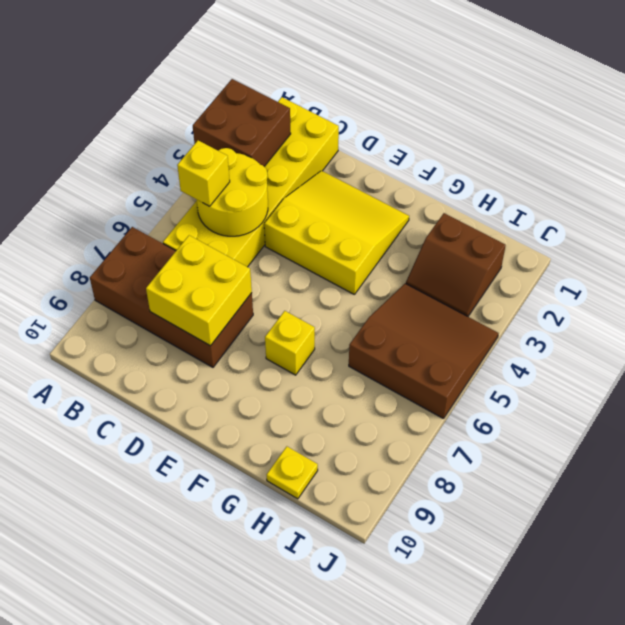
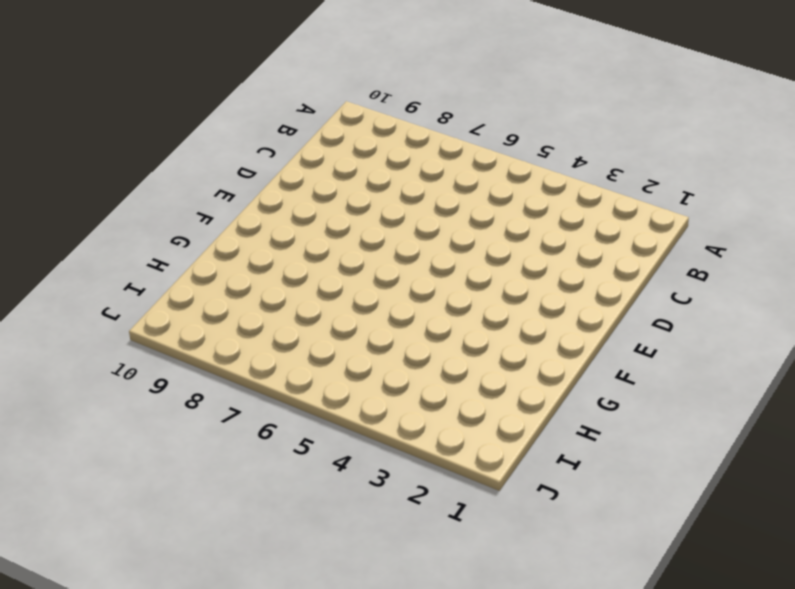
none -> brown 2x4 brick [90,227,253,367]
none -> yellow 2x6 brick [163,97,339,267]

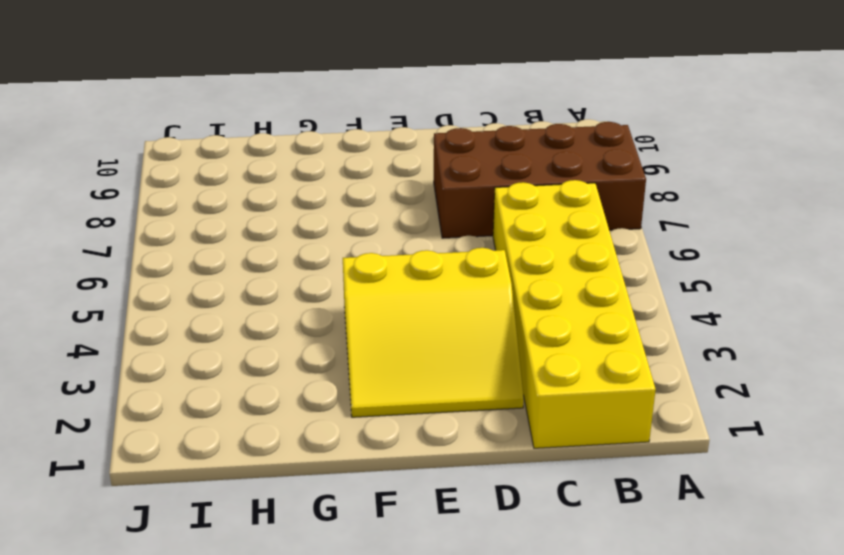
none -> yellow 1x1 brick [265,311,315,375]
none -> brown 2x2 slope [406,213,506,316]

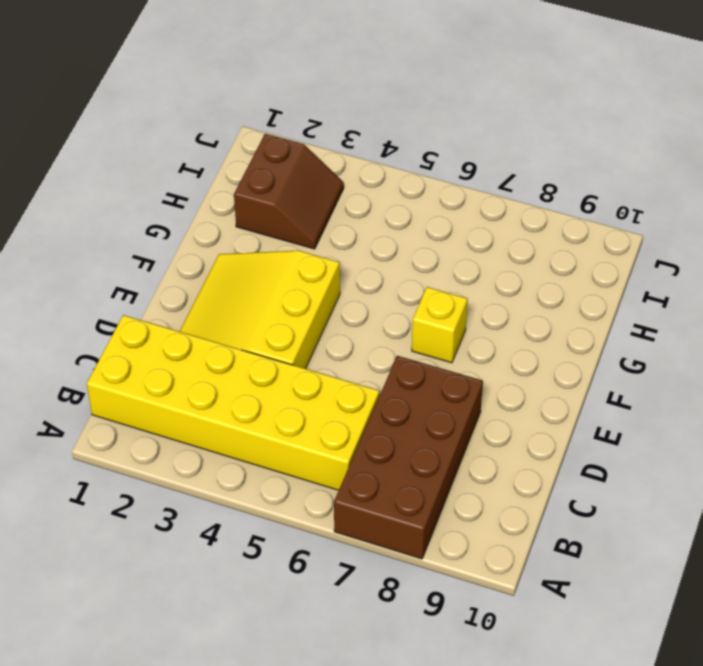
none -> brown 3x3 slope [349,283,498,419]
none -> yellow 1x1 plate [267,447,318,499]

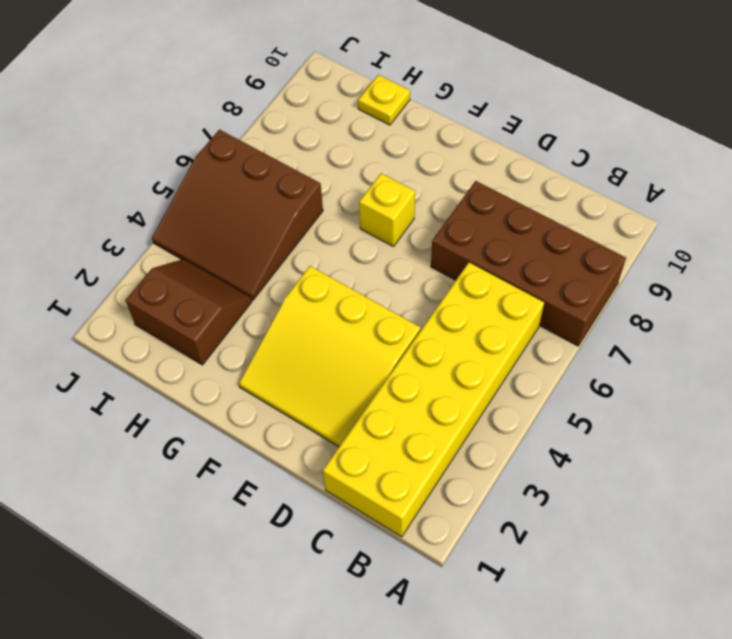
none -> brown 2x2 brick [193,79,291,167]
none -> yellow 2x2 round brick [197,148,268,236]

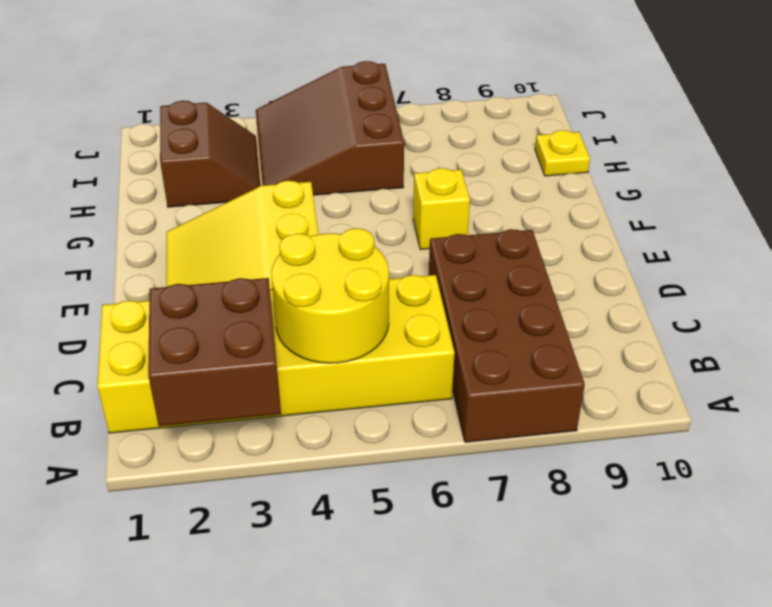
none -> yellow 2x2 brick [146,235,252,346]
none -> yellow 1x1 brick [177,140,230,206]

